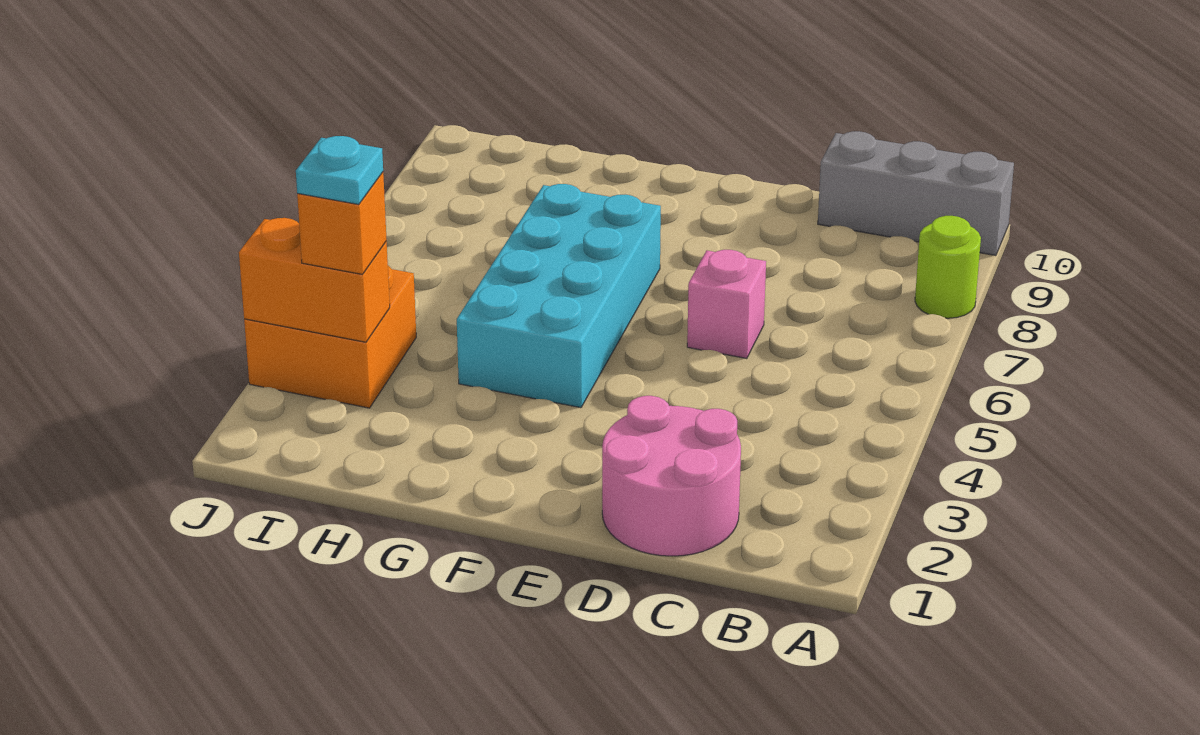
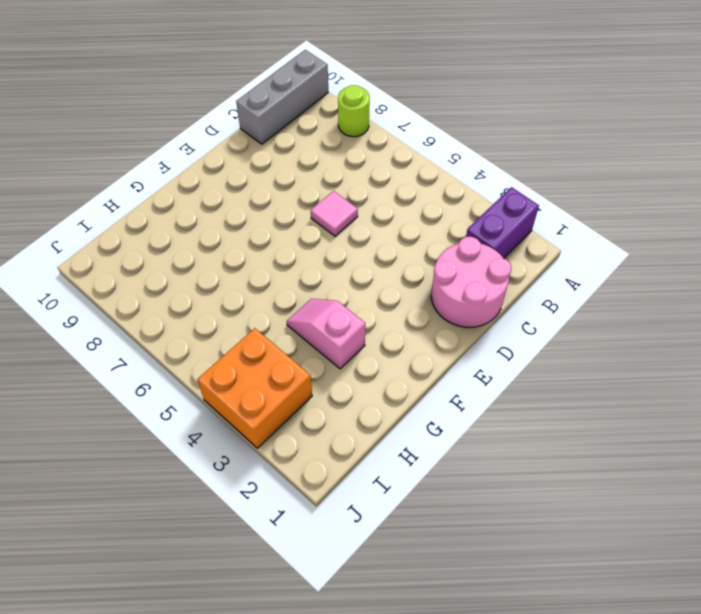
purple 1x2 brick [466,187,539,258] -> none
pink 1x1 tile [311,191,358,236] -> pink 1x1 brick [687,250,766,359]
pink 1x2 slope [287,299,365,369] -> cyan 2x4 brick [457,184,661,408]
none -> orange 1x2 brick [239,218,390,342]
none -> orange 1x1 brick [297,172,387,274]

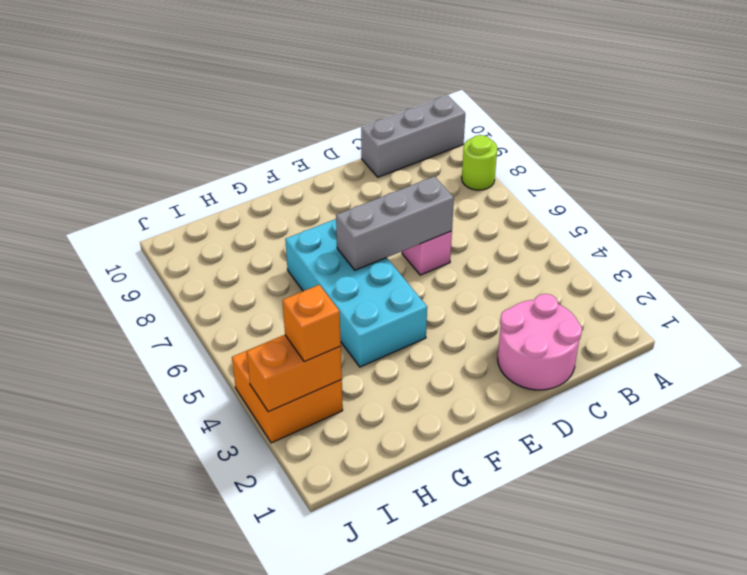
grey 1x3 brick [336,176,454,270] -> none
none -> cyan 1x1 plate [296,136,383,205]

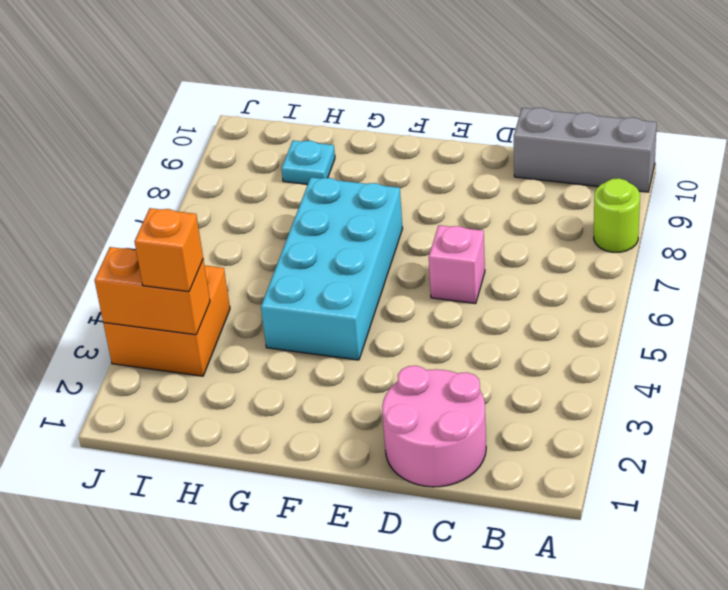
cyan 1x1 plate [281,141,335,184] -> cyan 1x1 plate moved to [296,136,383,205]

